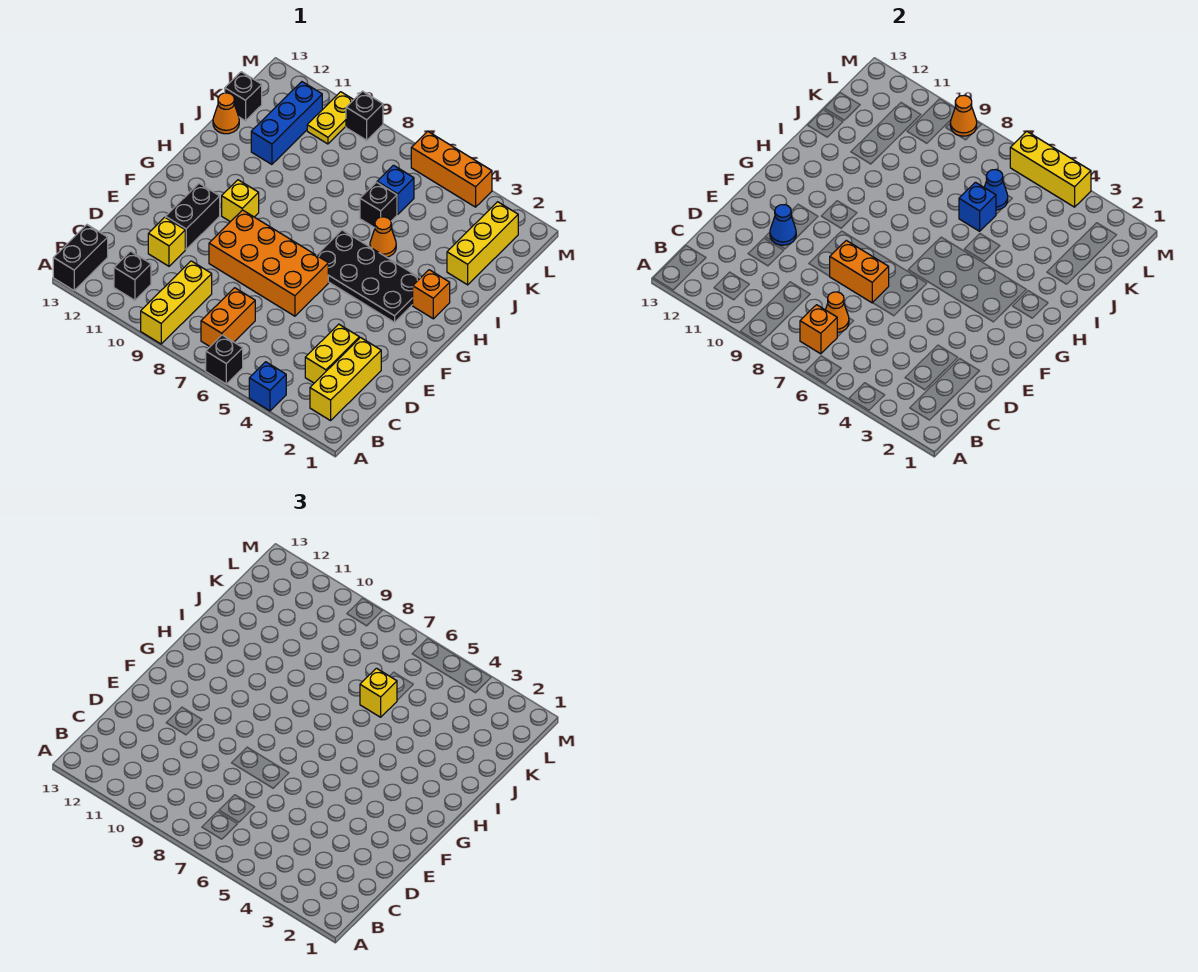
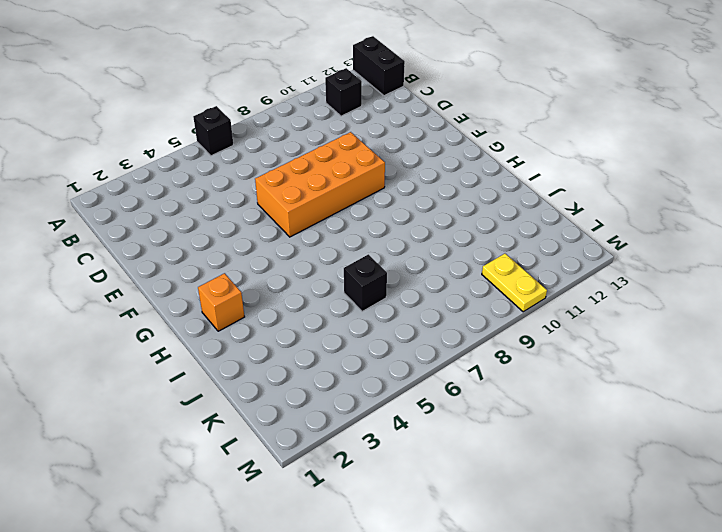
none -> blue 1x1 brick [249,362,286,411]
none -> yellow 1x3 brick [141,261,212,344]
none -> yellow 1x3 brick [310,338,381,421]
none -> orange 1x2 brick [201,288,255,346]

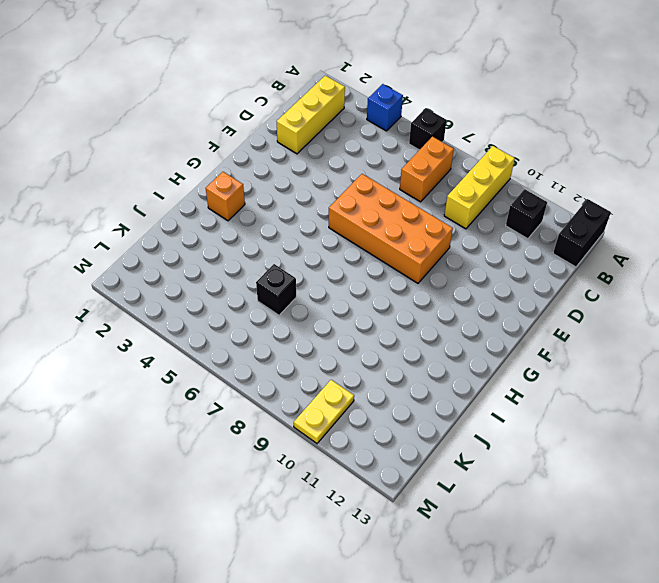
none -> yellow 1x2 brick [305,324,359,383]
none -> yellow 1x1 brick [148,217,185,266]
none -> black 1x2 brick [166,184,220,249]
none -> black 2x4 plate [317,230,420,322]

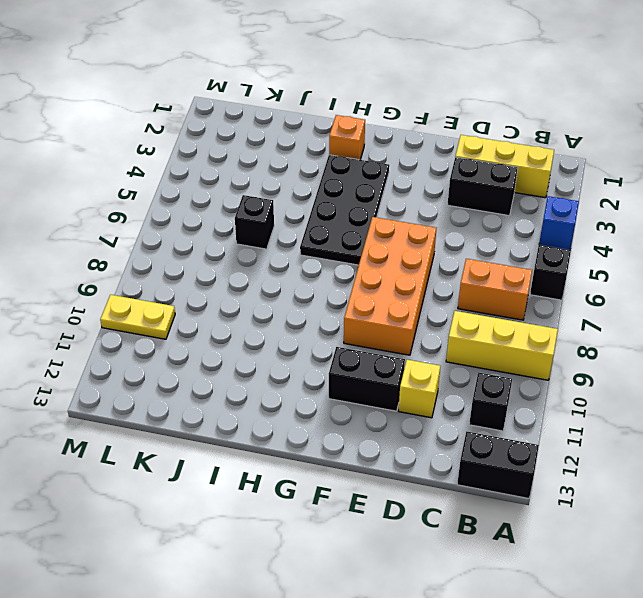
black 1x2 brick [448,157,518,215] -> yellow 1x2 brick [305,324,359,383]
none -> yellow 1x1 brick [222,180,259,222]
none -> orange 1x1 cone [370,217,396,257]
none -> yellow 1x3 brick [447,202,518,285]
none -> blue 1x3 brick [251,82,322,164]

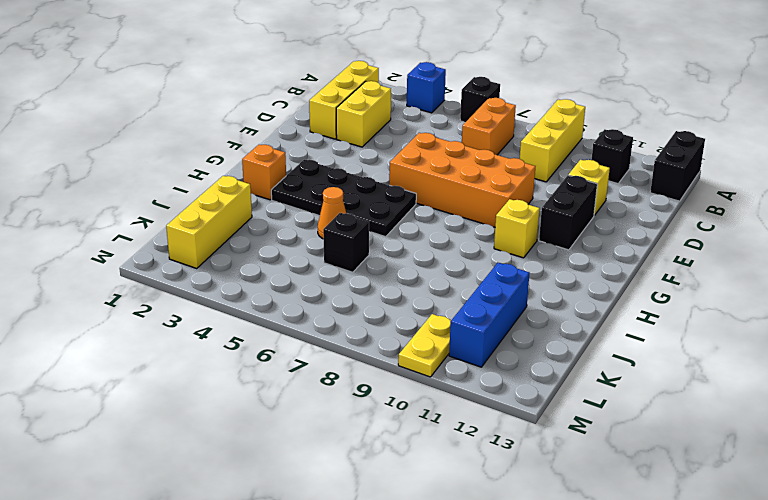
none -> orange 1x1 cone [213,93,239,134]
none -> blue 1x1 brick [377,165,414,214]
none -> black 1x1 brick [225,72,262,121]
none -> orange 1x3 brick [411,131,492,207]

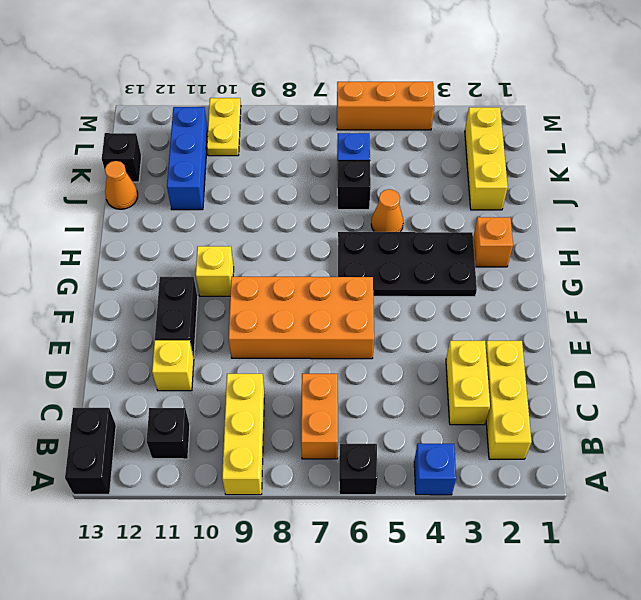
none -> black 1x1 brick [346,91,383,140]
none -> orange 1x1 brick [800,305,837,354]
none -> orange 1x1 cone [826,292,849,332]
none -> orange 1x2 brick [830,240,889,303]

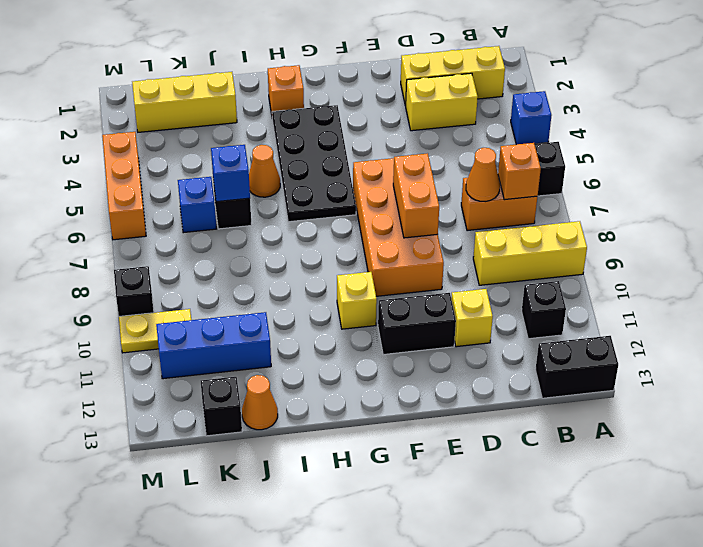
none -> blue 1x1 cone [770,205,796,245]
none -> blue 1x1 cone [984,170,1008,210]
none -> yellow 1x3 brick [1010,131,1091,207]
none -> orange 1x1 cone [950,95,977,136]

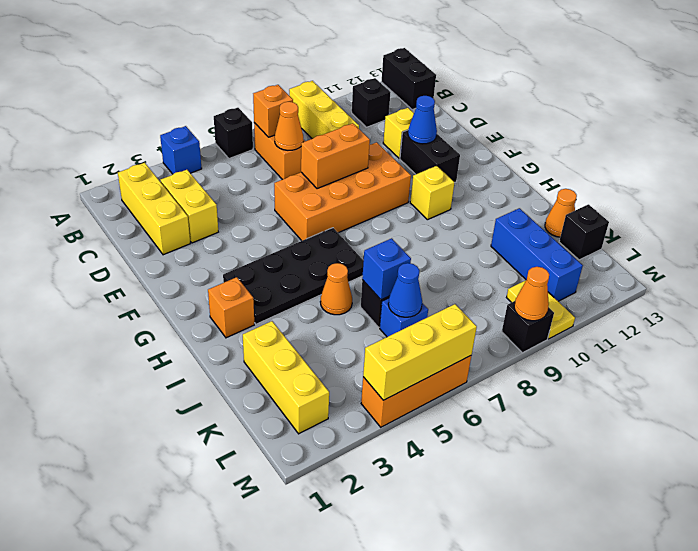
none -> yellow 1x1 brick [360,668,397,717]

